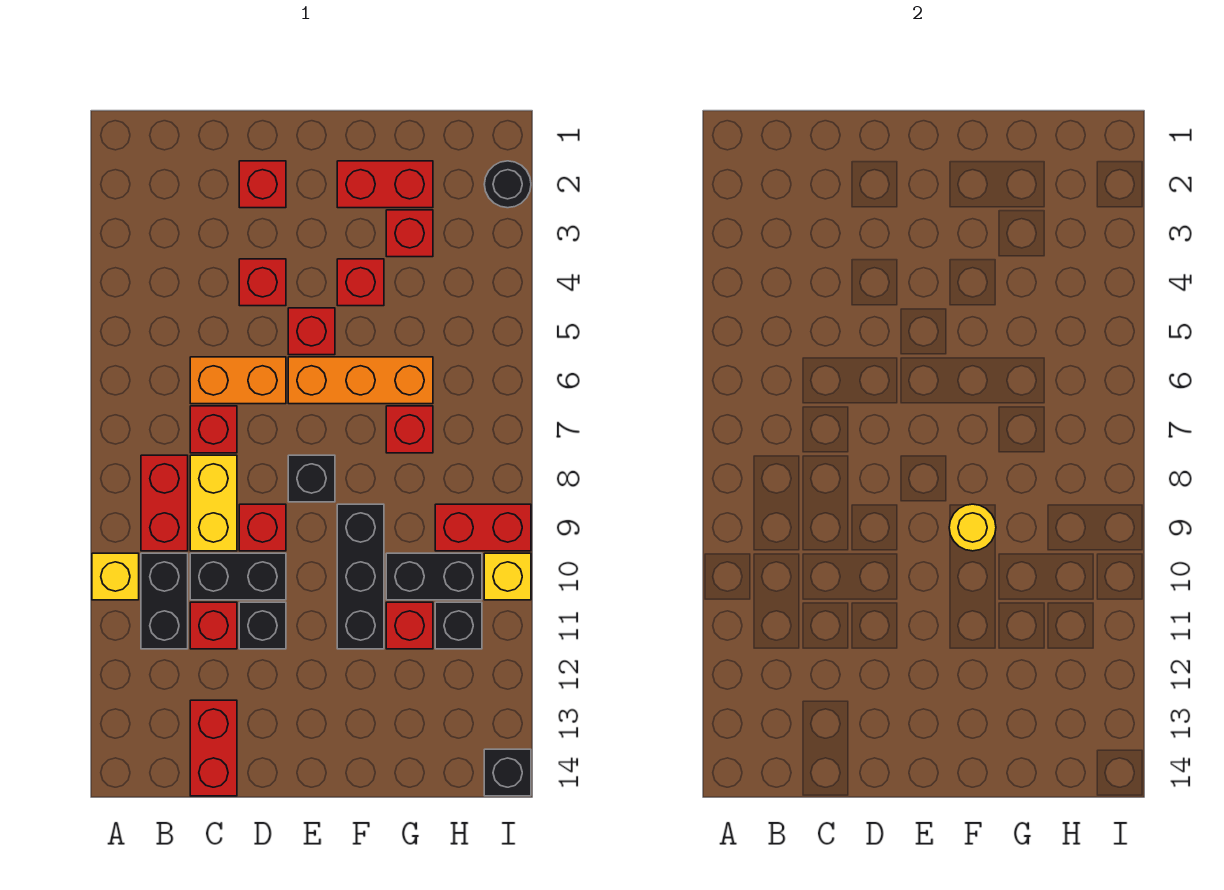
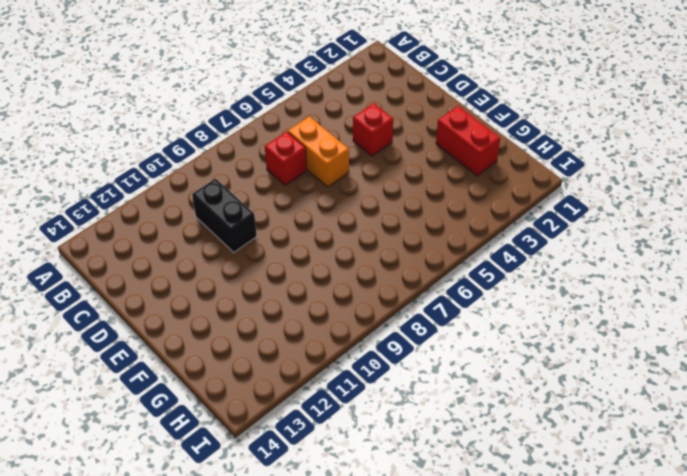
none -> yellow 1x1 brick [92,553,139,600]
none -> red 1x2 brick [141,455,188,551]
none -> black 1x2 brick [141,553,188,649]

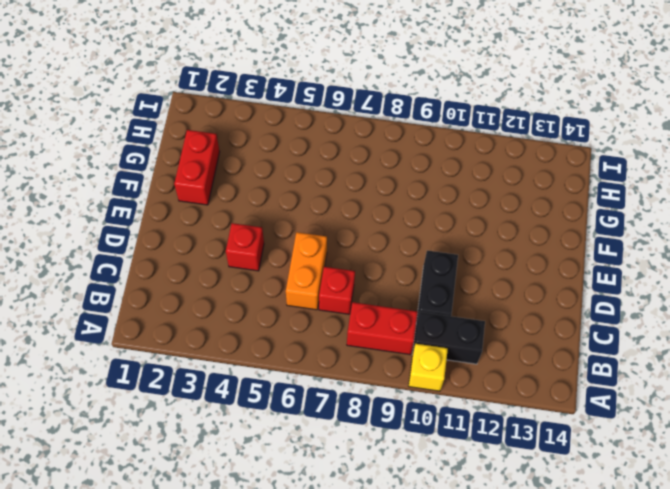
none -> yellow 1x2 brick [190,455,237,551]
none -> red 1x1 brick [190,602,237,649]
none -> red 1x2 brick [190,700,237,796]

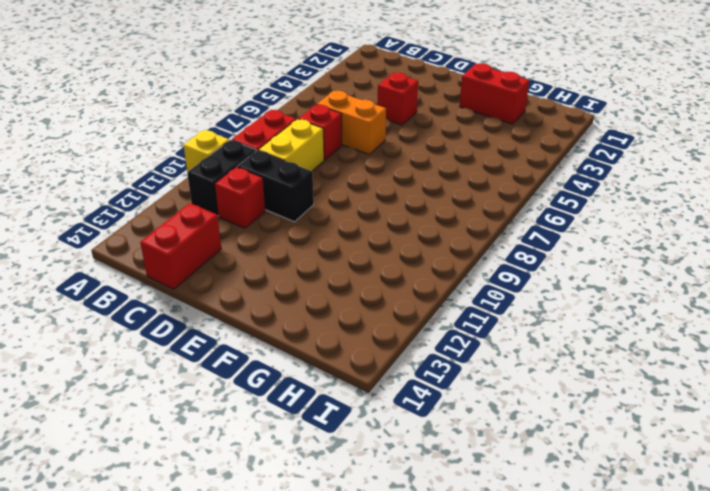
none -> red 1x1 brick [239,161,286,208]
none -> red 1x1 brick [239,504,286,551]
none -> black 1x1 brick [239,602,286,649]

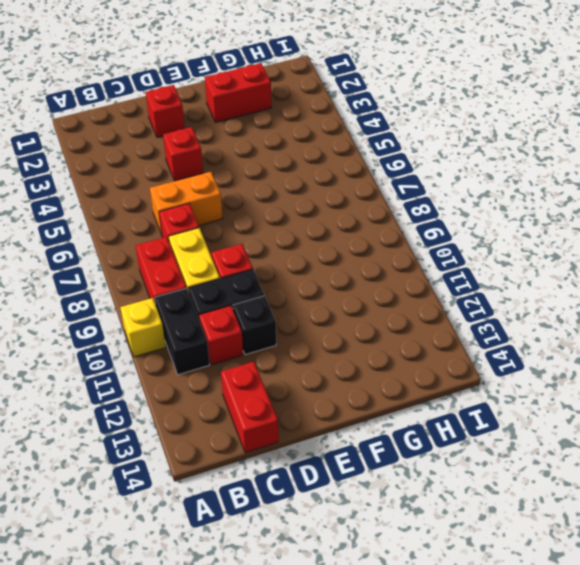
none -> red 1x1 brick [288,308,335,355]
none -> orange 1x3 brick [288,357,433,404]
none -> black 1x1 brick [288,455,335,502]

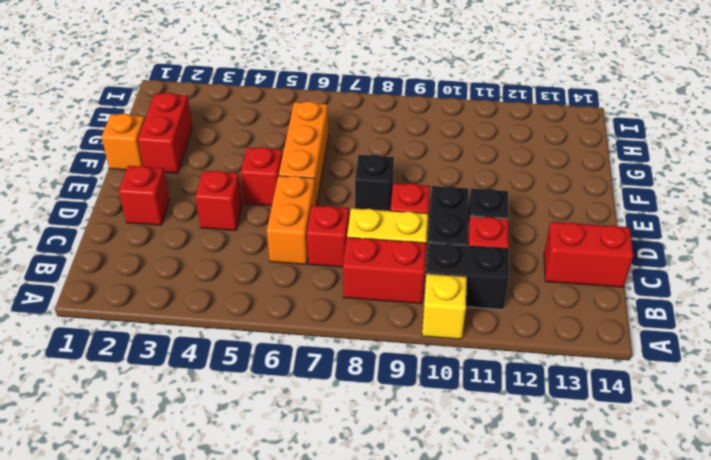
orange 1x1 brick [102,113,145,170] -> none
none -> red 1x1 brick [337,259,384,306]
none -> black 1x3 brick [337,504,384,649]
none -> red 1x1 brick [386,210,433,257]

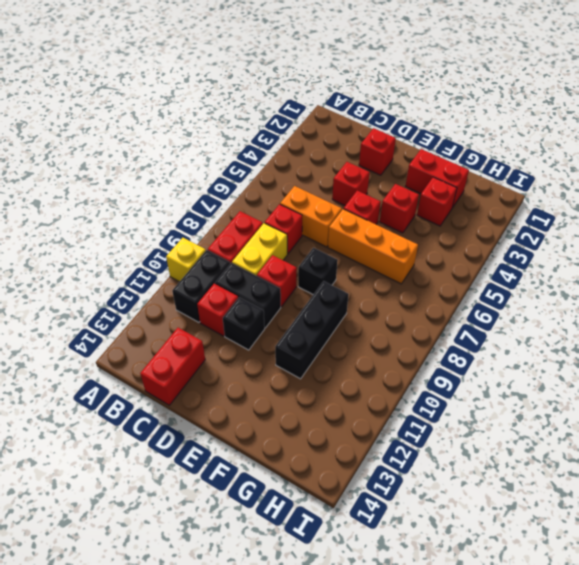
none -> red 1x1 brick [386,406,433,453]
none -> black 1x2 brick [386,553,482,600]
none -> red 1x1 brick [386,602,433,649]

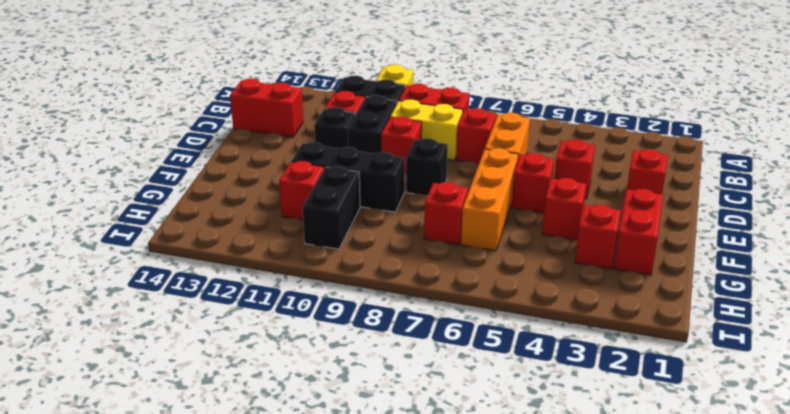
none -> red 1x2 brick [435,504,531,551]
none -> black 1x1 brick [435,602,482,649]
none -> black 1x1 round brick [484,161,531,208]

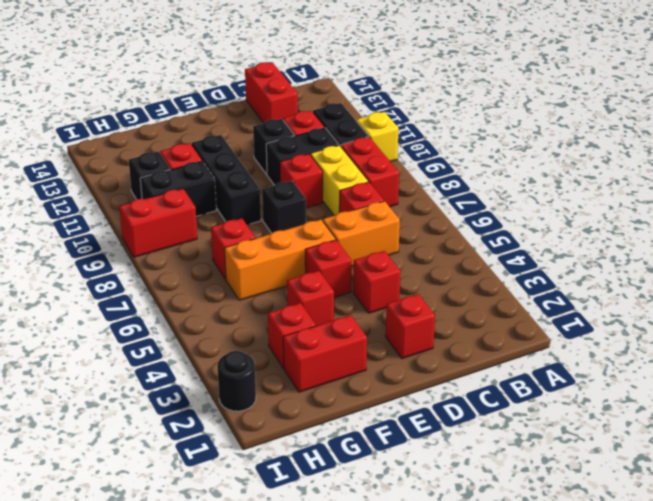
none -> yellow 1x1 brick [484,553,531,600]
none -> black 1x1 brick [484,749,531,796]
none -> yellow 1x1 round brick [949,504,996,551]

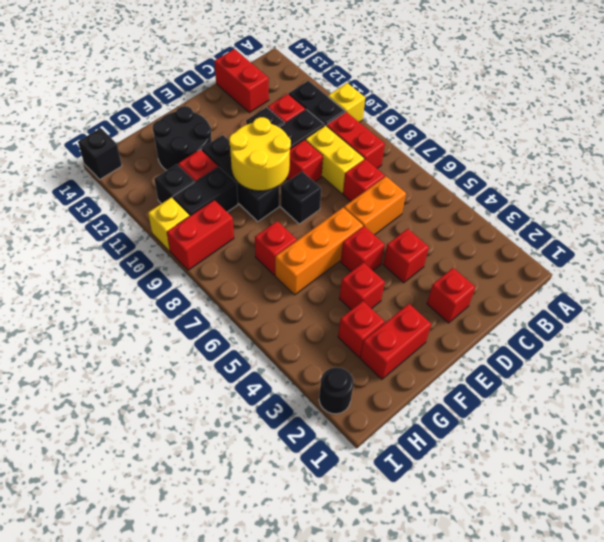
yellow 2x2 round brick [229,117,291,191] -> yellow 1x1 round brick [949,504,996,551]
black 2x2 round brick [153,106,212,171] -> none

